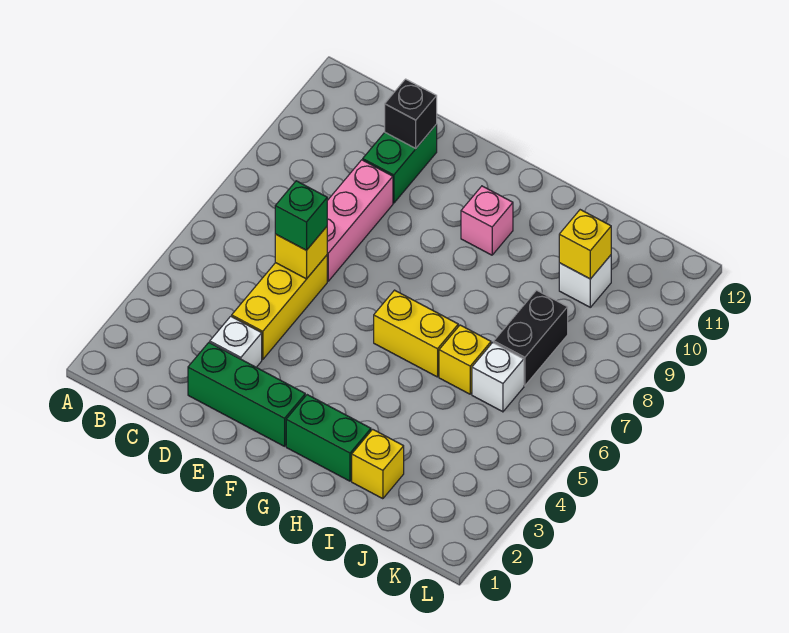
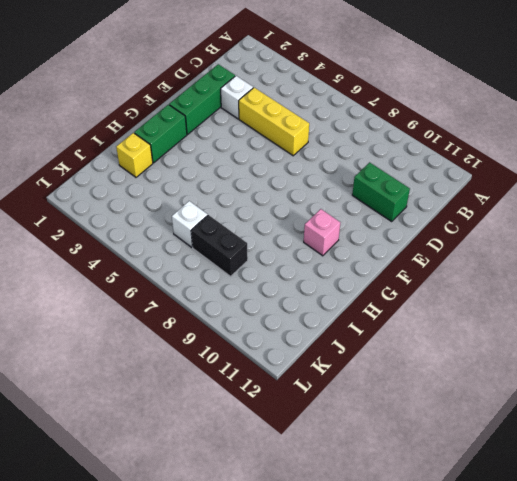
none -> pink 1x3 brick [327,160,393,281]
none -> yellow 1x2 brick [374,290,458,377]
none -> yellow 1x1 brick [439,325,491,394]

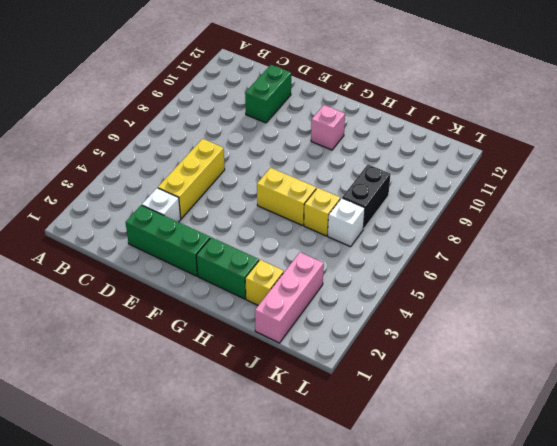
pink 1x3 brick [255,252,324,343] -> pink 1x3 brick moved to [327,160,393,281]
none -> white 1x1 brick [559,255,611,307]
none -> yellow 1x1 brick [275,227,327,279]
none -> black 1x1 brick [385,79,437,148]

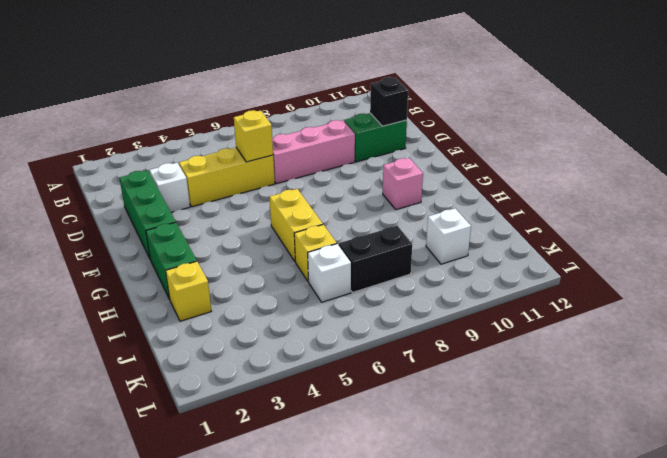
none -> yellow 1x1 brick [559,210,611,279]
none -> green 1x1 brick [275,181,327,250]

